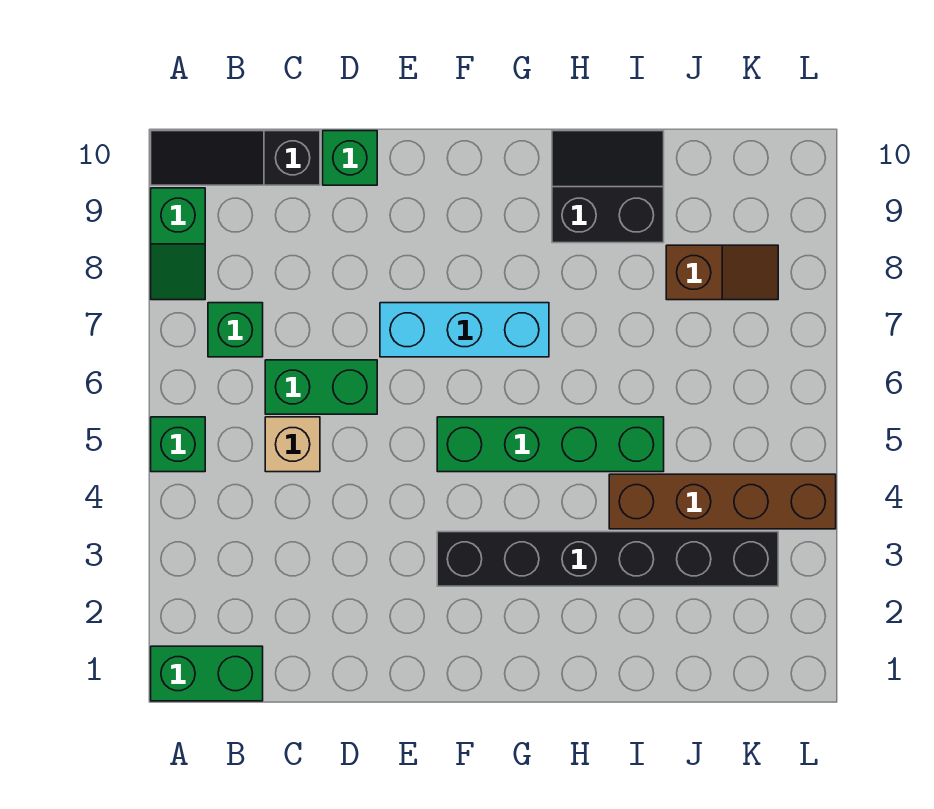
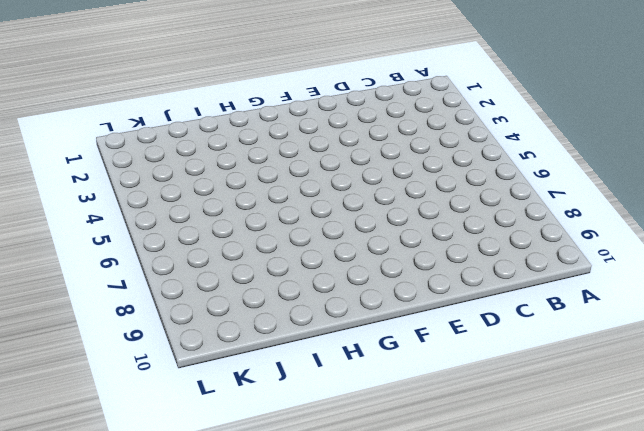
none -> green 1x2 brick [151,646,263,701]
none -> green 1x1 brick [151,417,205,472]
none -> green 1x2 slope [151,188,205,300]

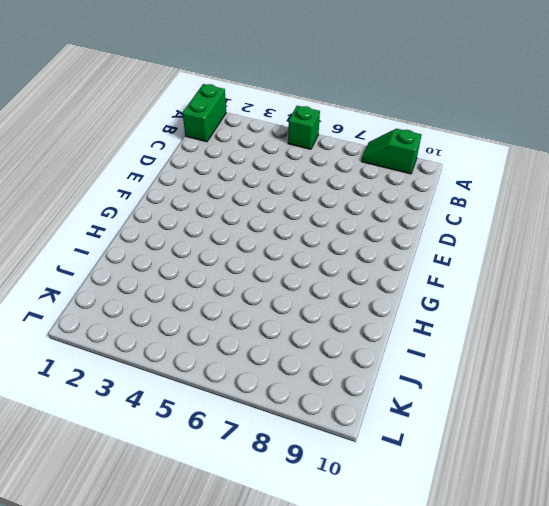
none -> black 1x3 slope [151,131,320,185]
none -> green 1x1 brick [208,303,263,357]
none -> tan 1x1 brick [265,417,320,472]

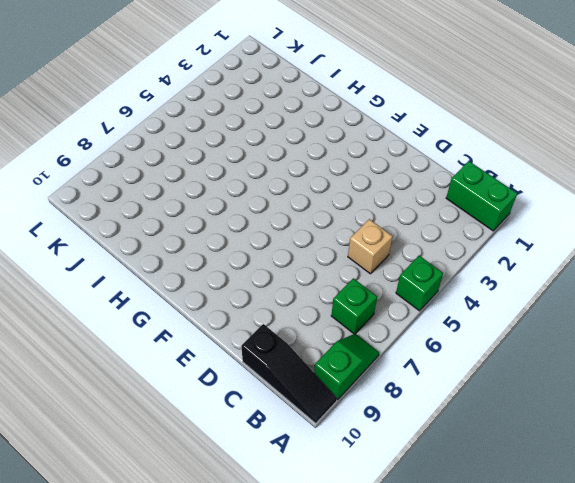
none -> green 1x2 brick [265,360,377,414]
none -> green 1x1 brick [323,131,377,185]
none -> cyan 1x3 brick [380,303,549,357]

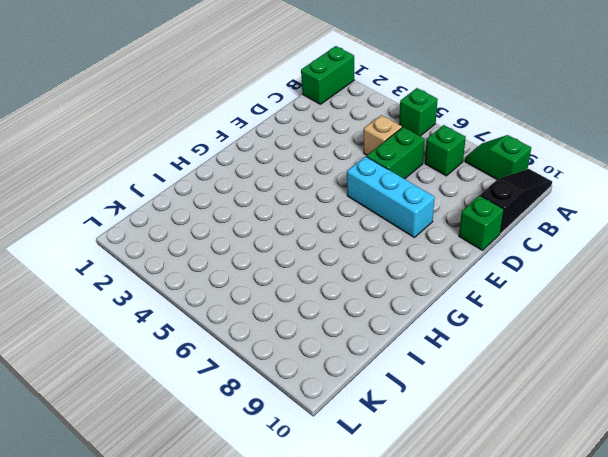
cyan 1x3 brick [347,156,435,237] -> cyan 1x3 brick turned to [380,303,549,357]
none -> black 1x6 brick [437,532,778,586]
none -> green 1x4 brick [437,417,664,472]
none -> black 2x2 slope [552,131,664,243]

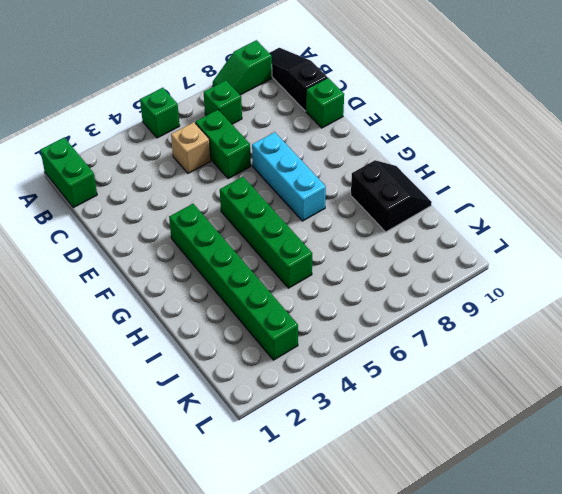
green 1x6 brick [169,204,298,360] -> black 1x6 brick [437,532,778,586]
none -> brown 1x4 brick [609,474,836,529]
none -> brown 1x2 slope [666,245,778,300]

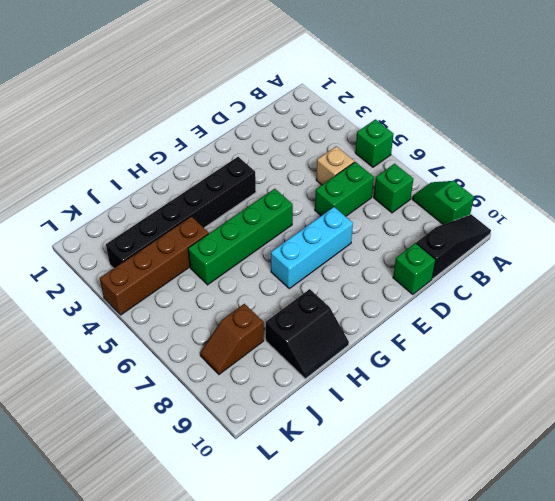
none -> green 1x2 brick [151,646,263,701]

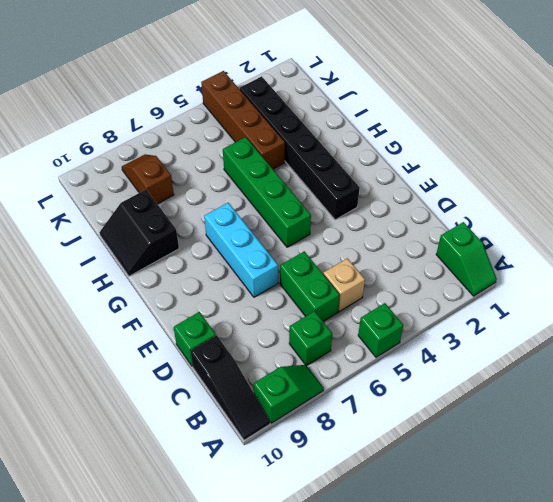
green 1x2 slope [436,222,497,296] -> green 1x2 brick [151,646,263,701]

